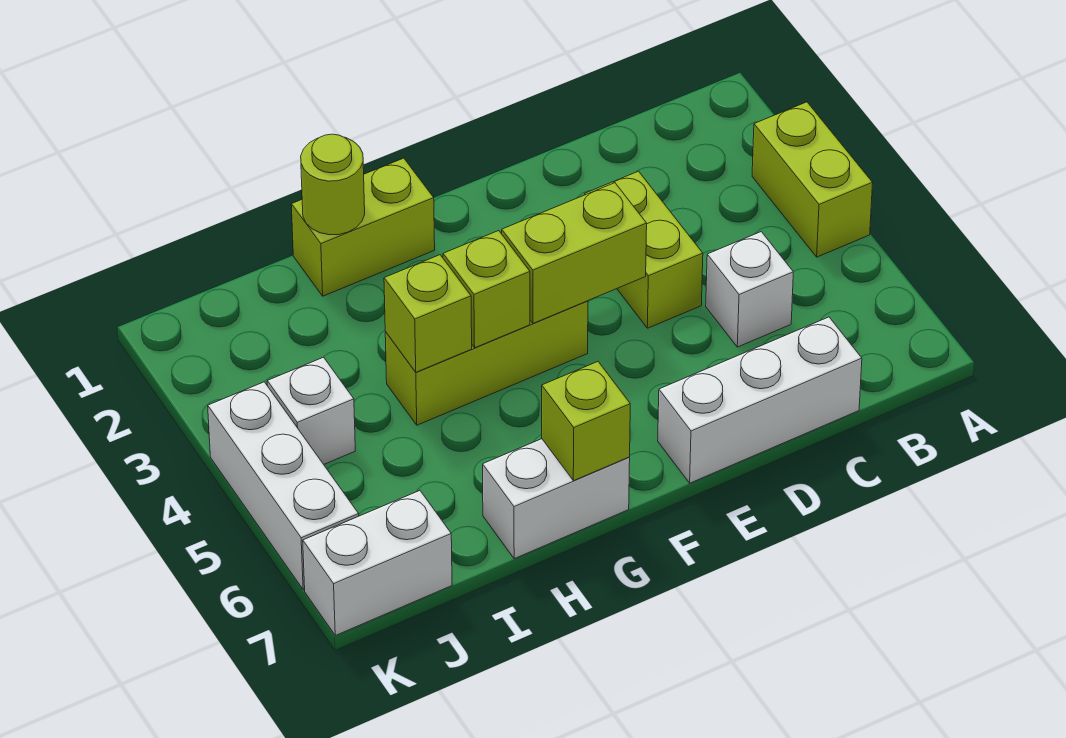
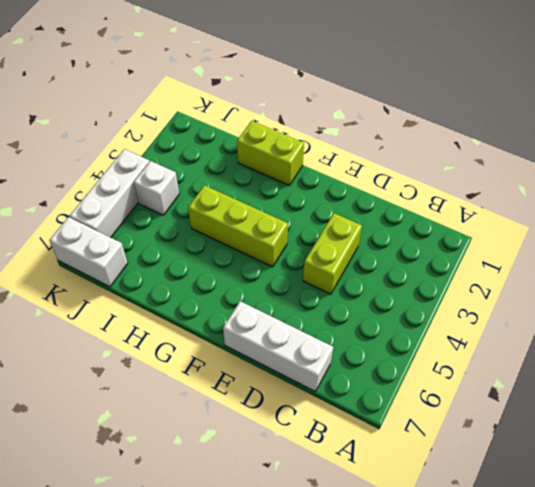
none -> lime 1x2 brick [752,102,873,257]
none -> white 1x1 brick [706,232,793,347]
none -> white 1x2 brick [483,439,630,559]

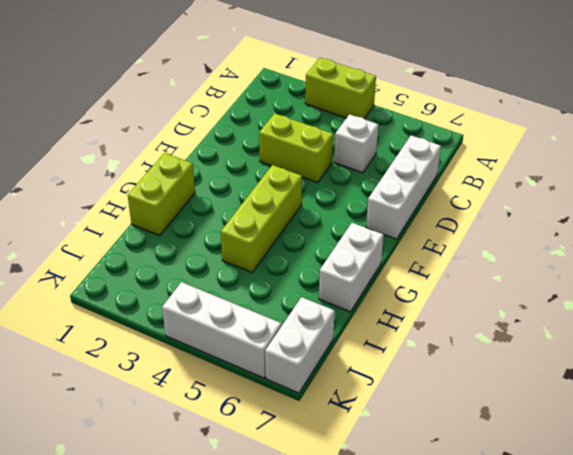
none -> white 1x1 brick [267,357,355,464]
none -> lime 1x2 brick [502,183,647,323]
none -> lime 1x1 brick [443,231,530,348]

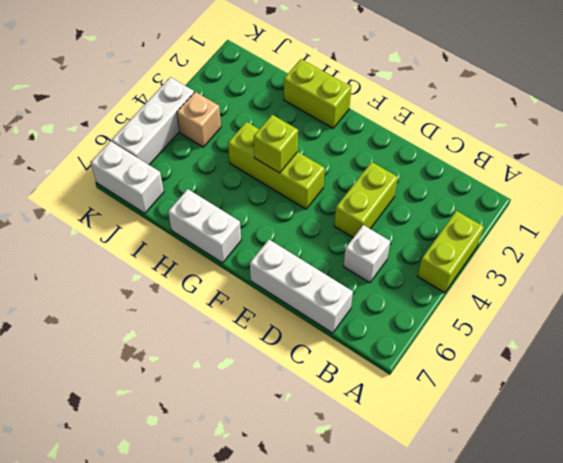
tan 1x1 brick [177,92,221,147] -> white 1x1 brick [267,357,355,464]
none -> lime 1x2 brick [502,183,647,323]
none -> lime 1x1 brick [542,362,630,481]
none -> lime 1x1 round brick [301,134,365,235]

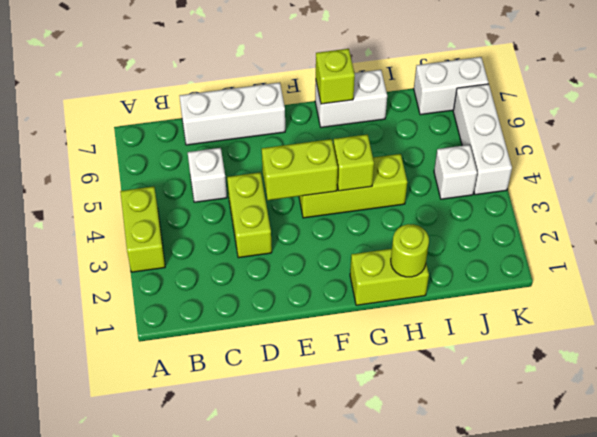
none -> lime 1x1 brick [384,255,472,372]

